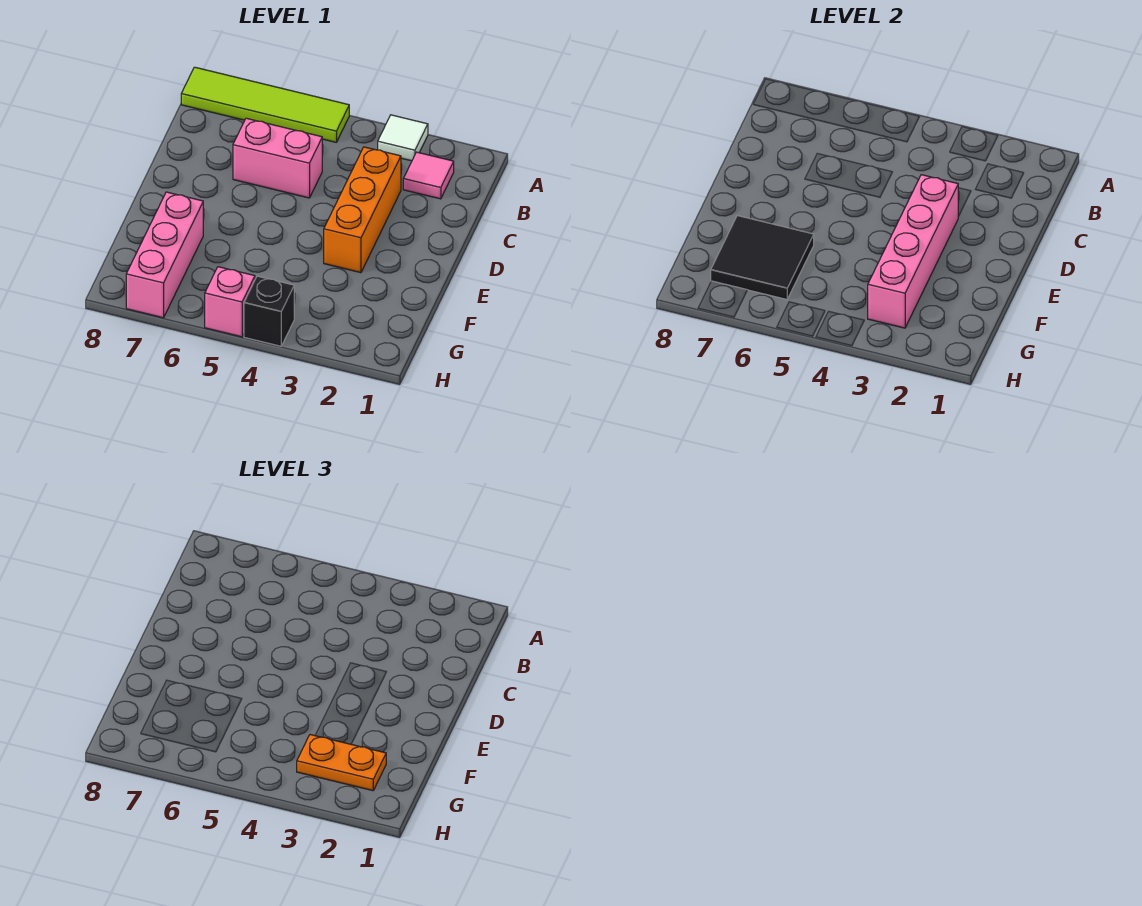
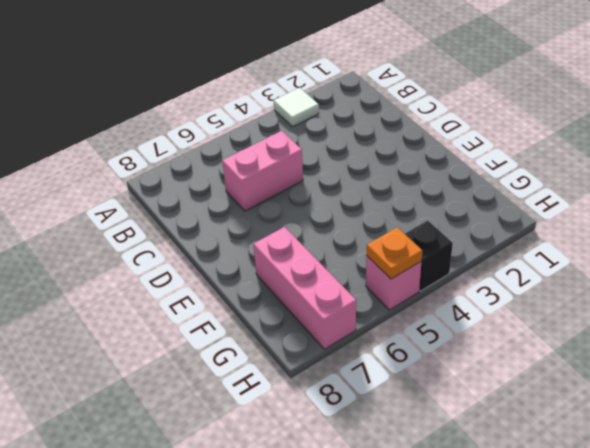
orange 1x1 plate [366,227,422,279] -> none
none -> lime 1x4 tile [181,67,349,142]
none -> pink 1x1 tile [403,152,454,199]

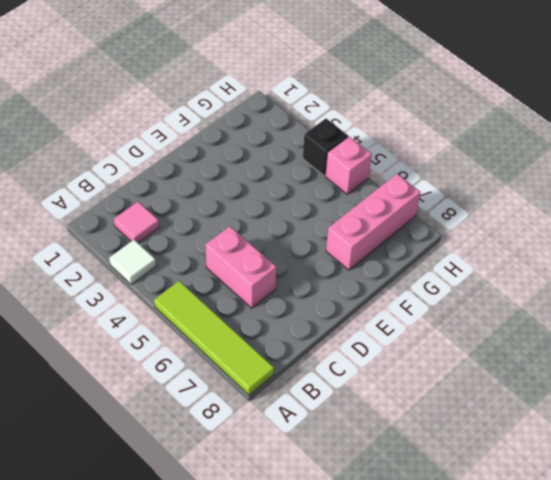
none -> orange 1x3 brick [324,147,401,273]
none -> pink 1x4 brick [868,175,959,328]

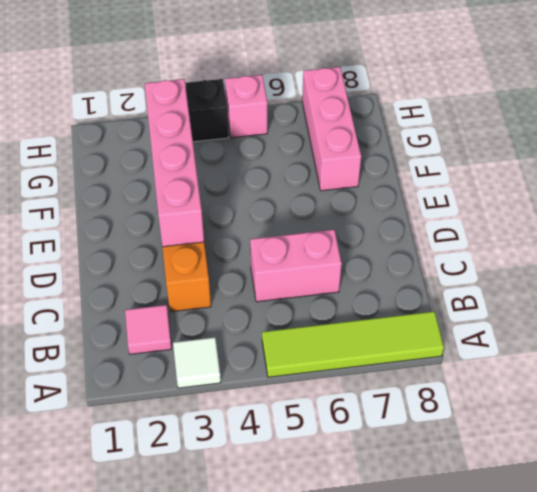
none -> black 2x2 tile [711,216,814,299]
none -> orange 1x2 plate [297,735,386,791]

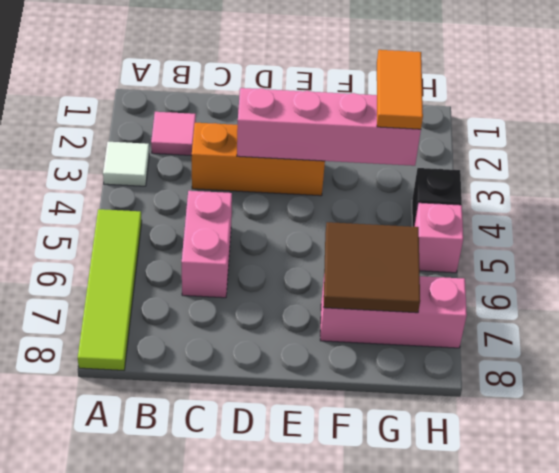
brown 2x2 tile [324,222,420,313] -> black 2x2 tile [711,216,814,299]
orange 1x2 tile [377,50,423,129] -> orange 1x2 plate [297,735,386,791]

